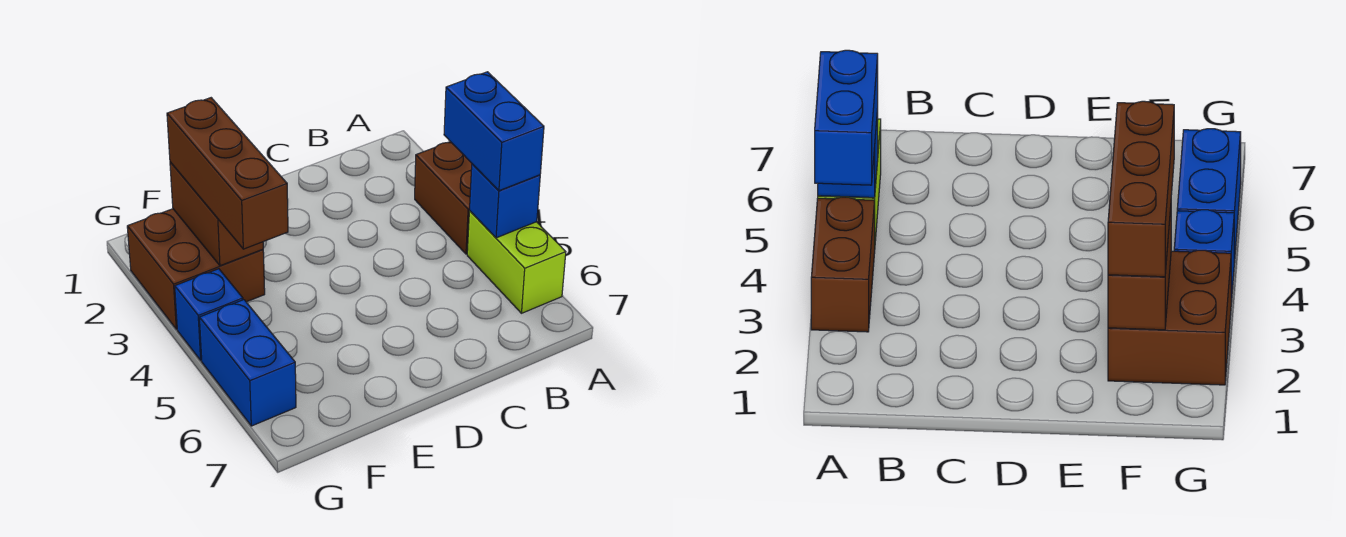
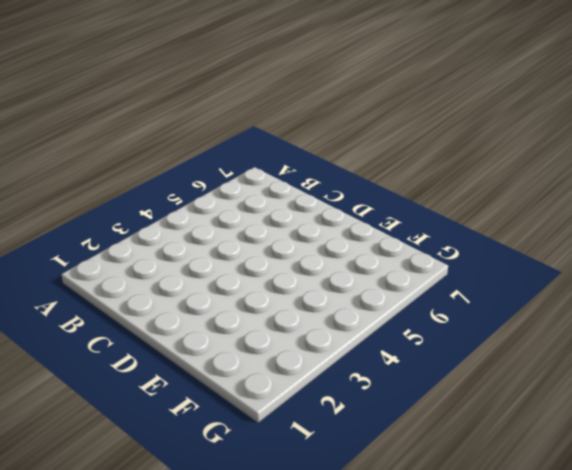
none -> brown 1x2 brick [415,142,472,254]
none -> lime 1x2 brick [467,211,566,313]

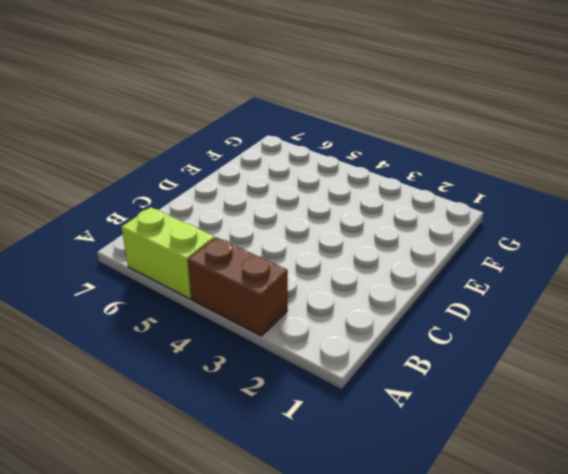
none -> brown 2x2 brick [127,209,265,329]
none -> blue 1x1 brick [175,269,243,360]

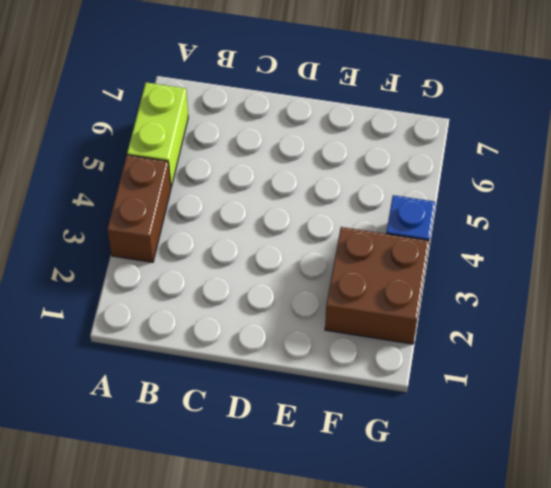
none -> blue 1x2 brick [199,300,296,426]
none -> blue 1x1 brick [470,164,540,238]

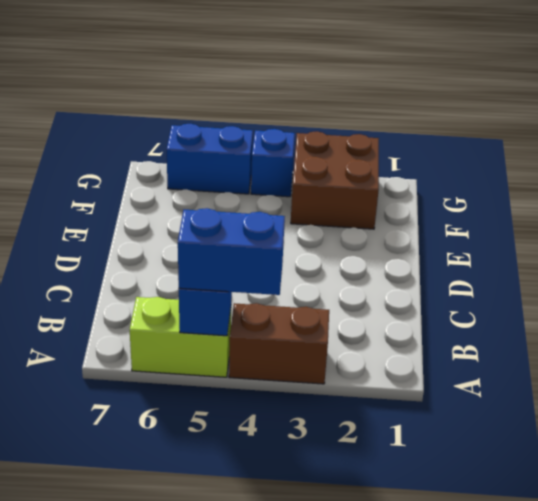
none -> brown 1x2 brick [170,162,263,266]
none -> brown 1x3 brick [167,98,288,249]

